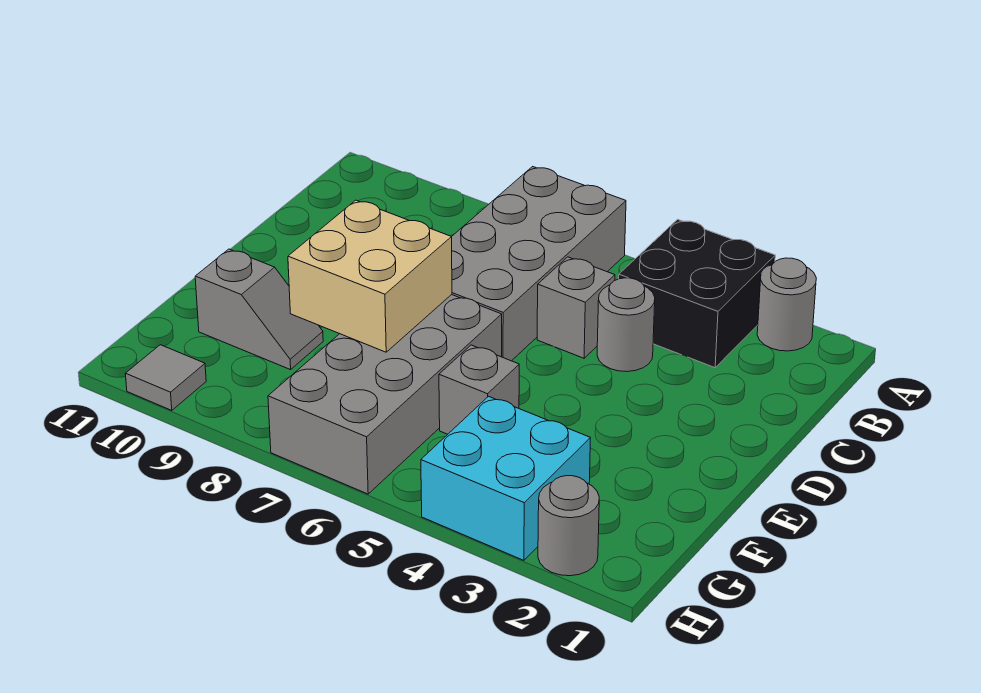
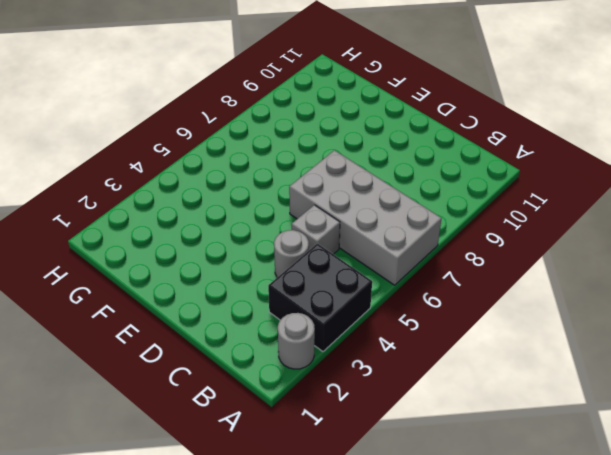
none -> grey 2x4 brick [268,295,502,494]
none -> grey 1x1 brick [439,345,519,434]
none -> grey 1x2 slope [195,249,323,370]

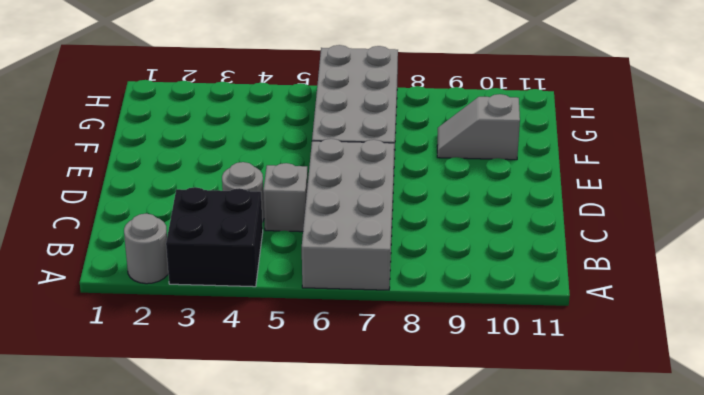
none -> grey 1x1 brick [439,345,519,434]
none -> cyan 2x2 brick [421,396,590,560]
none -> grey 1x1 round brick [538,476,599,576]

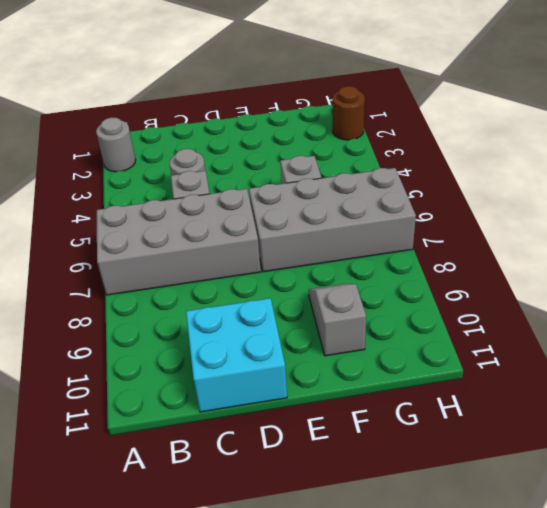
cyan 2x2 brick [186,298,287,412] -> cyan 2x2 brick moved to [421,396,590,560]
brown 1x1 round brick [333,86,365,140] -> grey 1x1 round brick [538,476,599,576]
none -> black 2x2 brick [619,219,775,368]
none -> grey 1x1 tile [125,345,206,411]
none -> tan 2x2 brick [288,200,452,352]

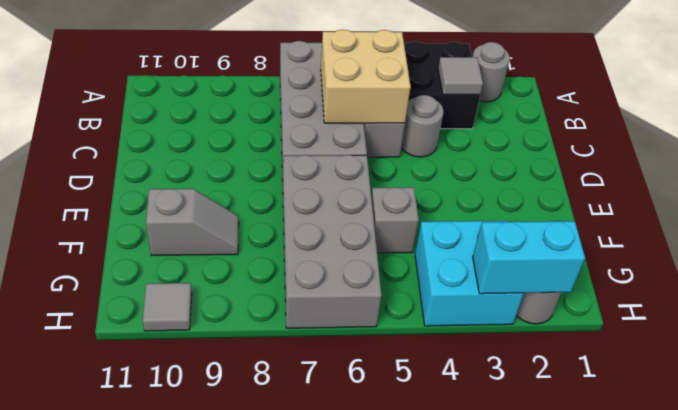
grey 1x1 tile [438,57,483,95] -> none
tan 2x2 brick [321,30,411,123] -> tan 2x2 brick moved to [288,200,452,352]
cyan 1x2 brick [473,221,585,294] -> none

